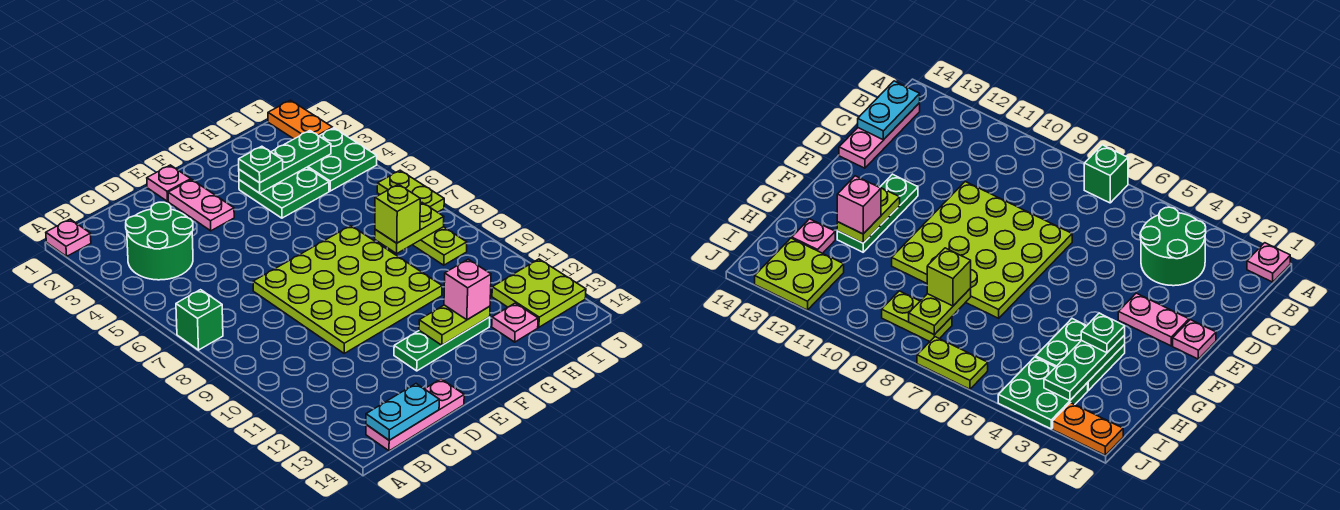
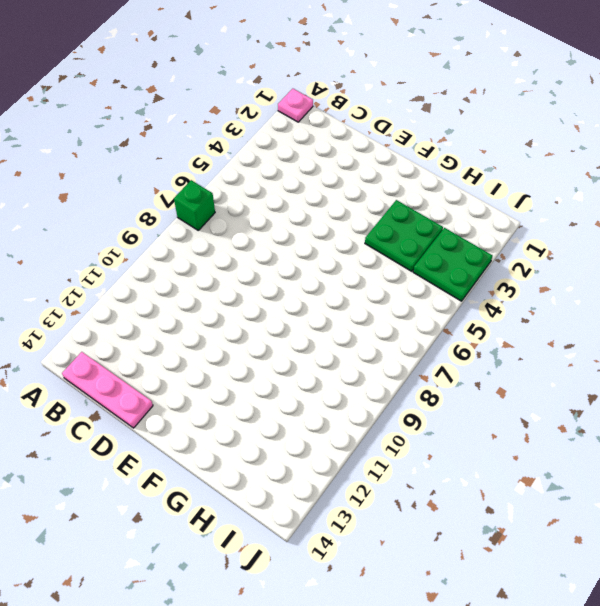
none -> green 2x2 round brick [126,202,193,280]
none -> lime 4x4 plate [253,226,442,353]
none -> pink 1x1 plate [147,165,191,201]

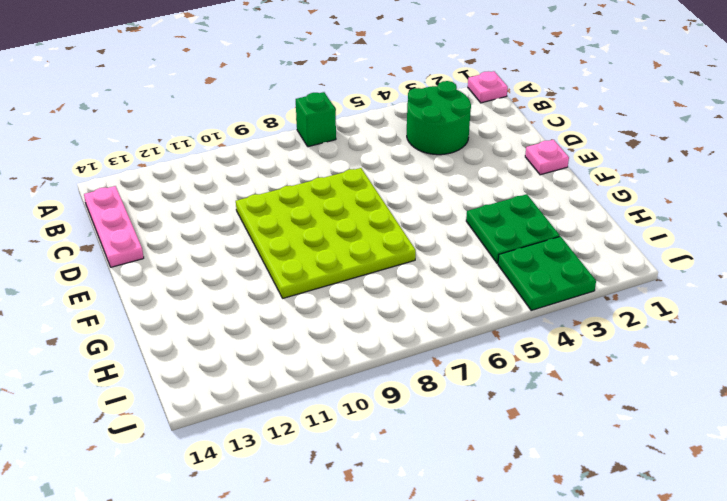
none -> pink 1x2 plate [168,179,234,231]
none -> green 1x3 plate [394,317,490,371]
none -> pink 1x1 plate [492,303,538,342]

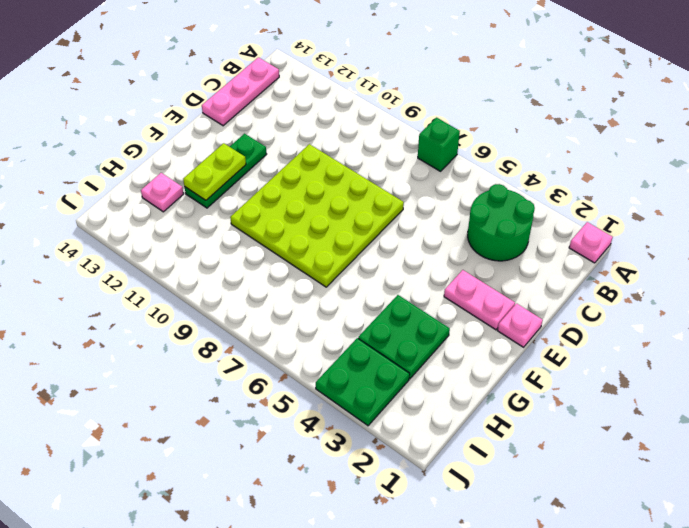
none -> lime 1x2 plate [413,227,467,265]
none -> lime 2x2 plate [492,259,586,327]
none -> orange 1x2 plate [268,100,333,139]

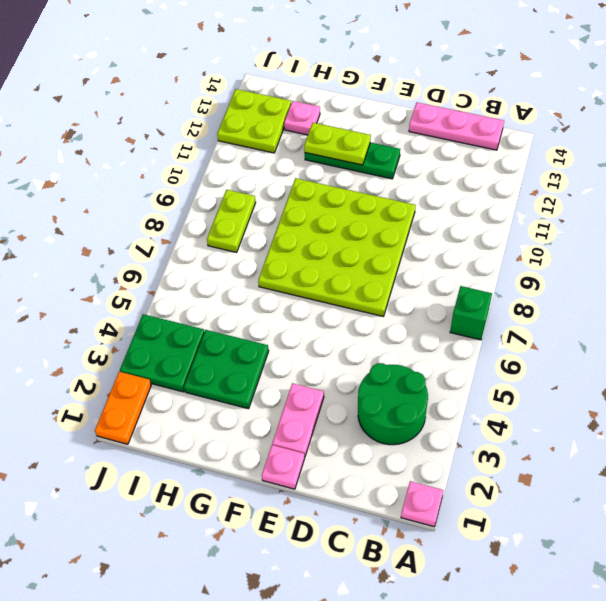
none -> lime 1x2 plate [377,170,444,212]
none -> cyan 1x2 plate [366,384,439,440]
none -> green 1x3 plate [239,131,331,193]

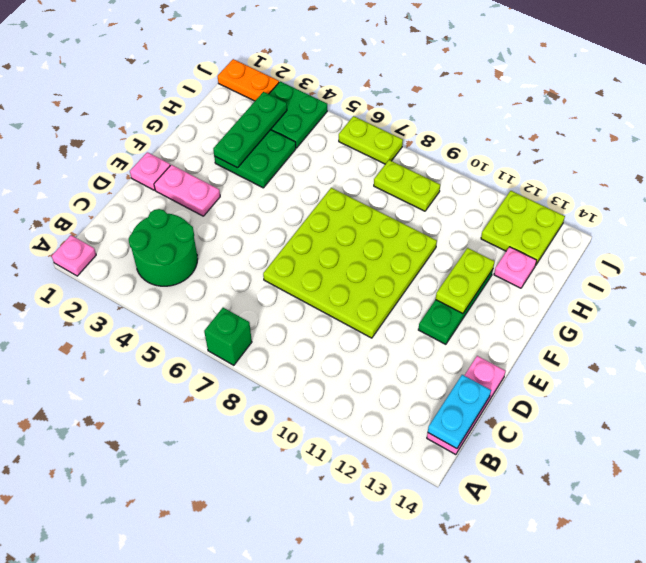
none -> lime 1x2 plate [375,203,444,254]
none -> green 1x1 plate [239,146,283,183]
none -> pink 1x1 brick [444,259,491,320]

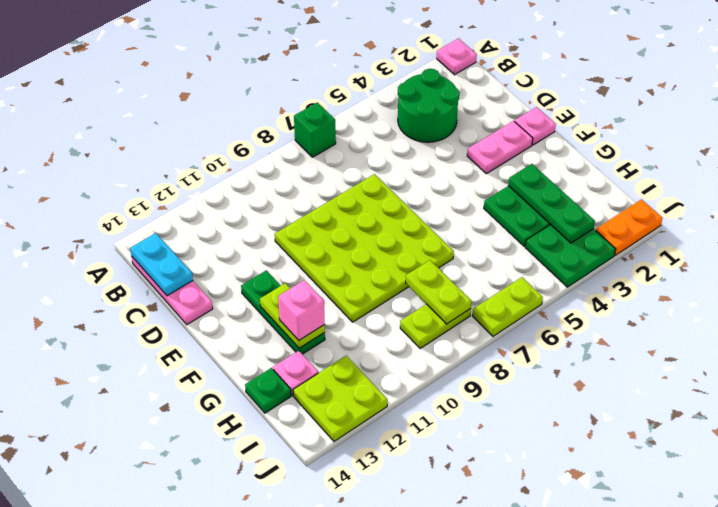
green 1x1 plate [245,368,291,413] -> green 1x1 plate moved to [239,146,283,183]
none -> lime 1x1 brick [375,184,420,243]

